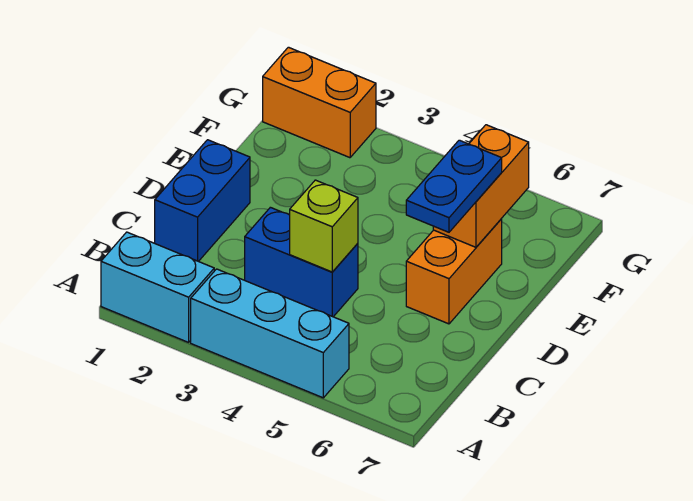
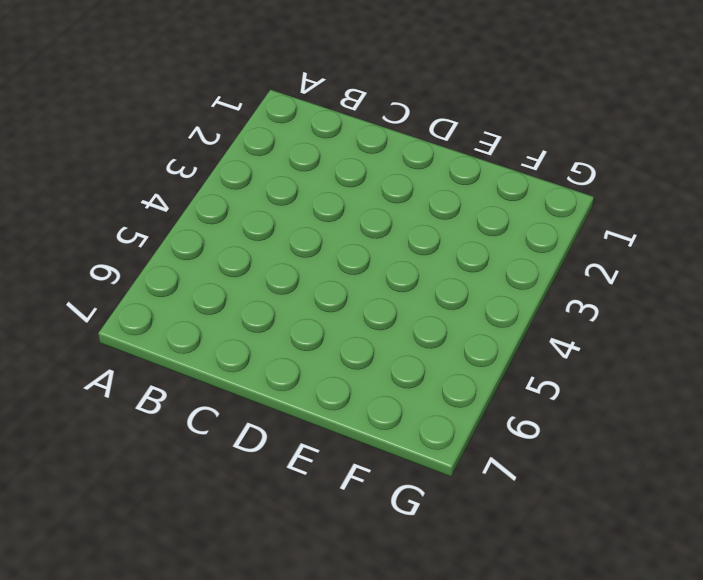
none -> cyan 1x2 brick [101,232,214,342]
none -> cyan 1x3 brick [191,269,349,398]

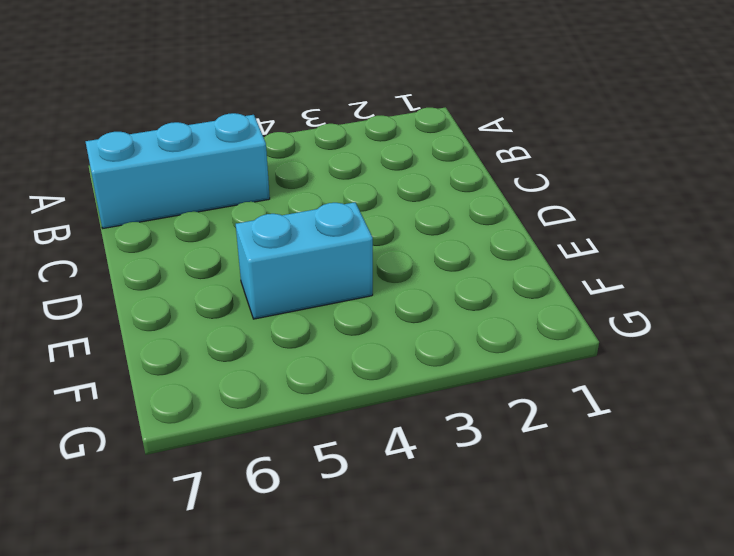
cyan 1x3 brick [86,113,270,228] -> cyan 1x3 brick moved to [191,269,349,398]
cyan 1x2 brick [236,202,373,319] -> cyan 1x2 brick moved to [101,232,214,342]
none -> blue 1x2 brick [155,140,250,261]
none -> blue 1x2 brick [245,207,358,317]

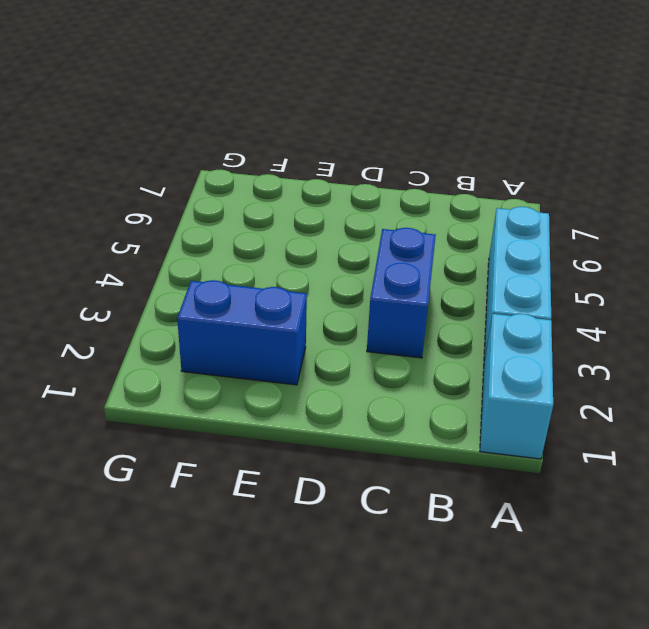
blue 1x2 brick [177,280,307,385] -> blue 1x2 brick moved to [155,140,250,261]
none -> orange 1x2 brick [406,219,502,324]
none -> orange 1x2 brick [263,47,376,158]

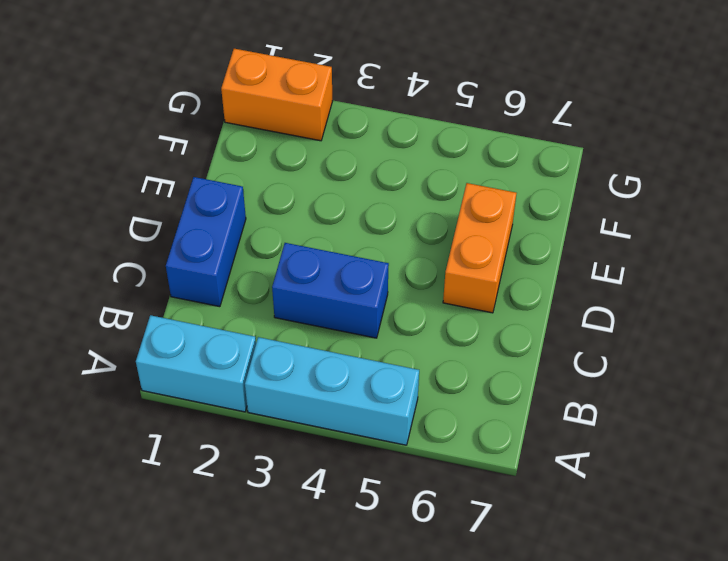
none -> lime 1x1 brick [290,180,358,272]
none -> orange 1x2 brick [433,125,529,247]

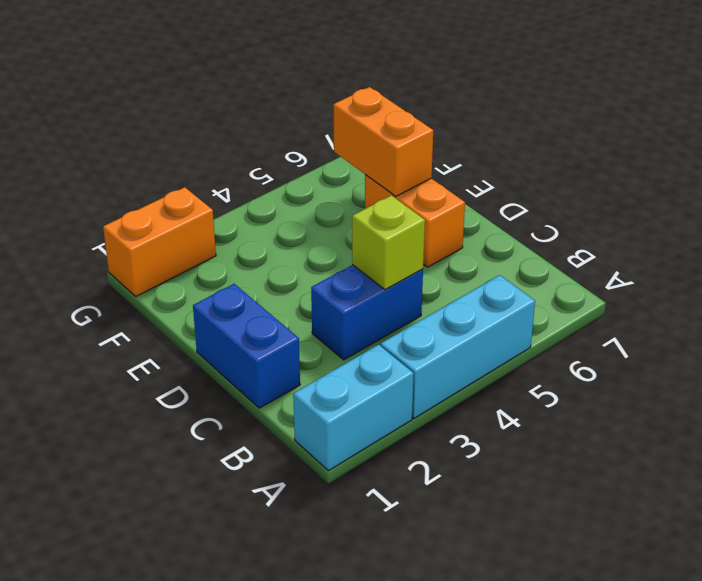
none -> blue 1x2 plate [406,140,502,232]

